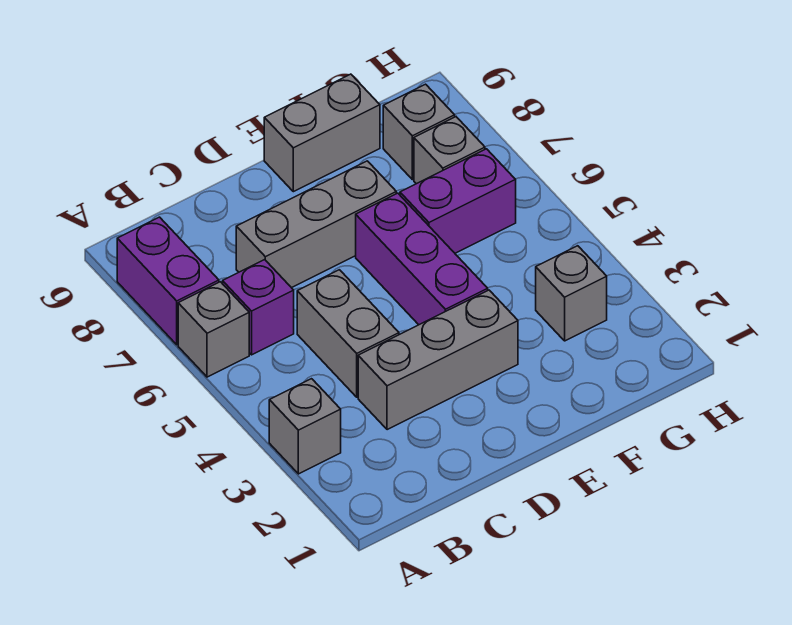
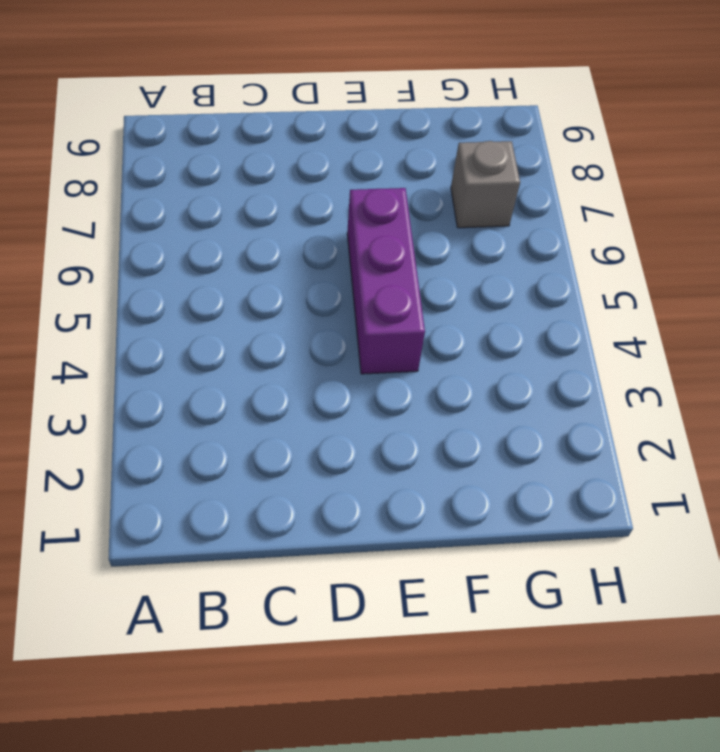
none -> grey 1x1 brick [269,379,341,474]
none -> grey 1x1 brick [178,282,249,377]
none -> purple 1x2 brick [117,217,219,345]

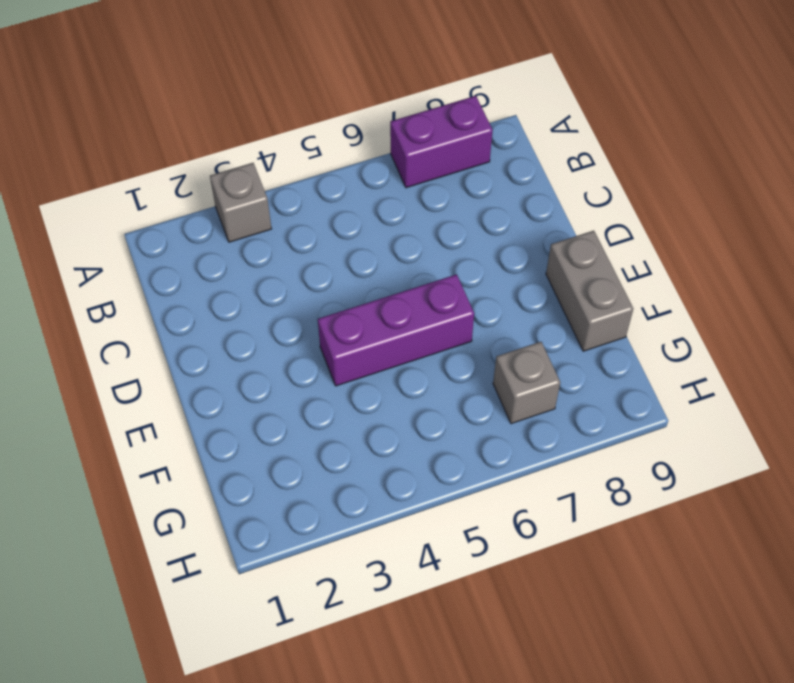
none -> grey 1x1 brick [178,282,249,377]
none -> purple 1x1 brick [223,260,294,355]
none -> grey 1x3 brick [358,290,518,430]

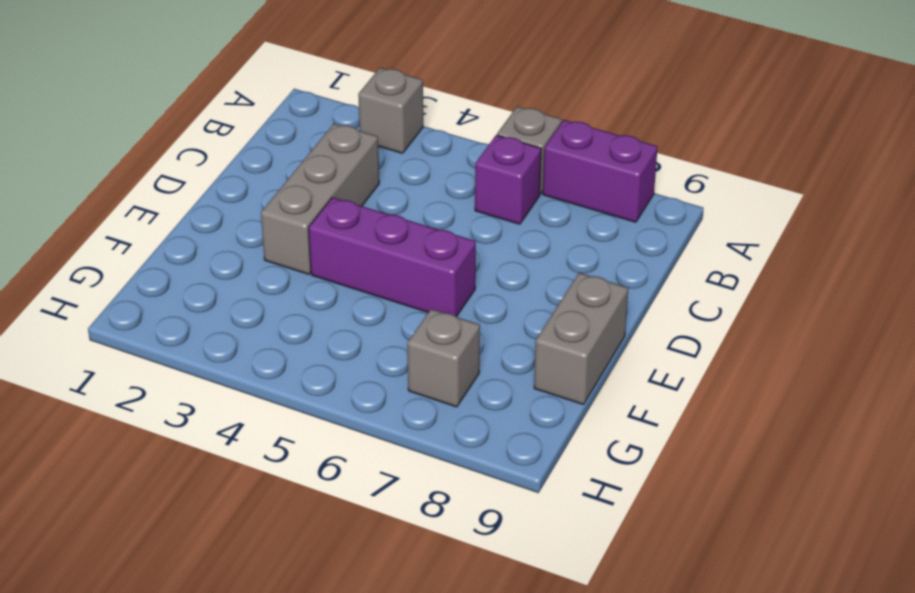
none -> grey 1x2 brick [297,270,399,397]
none -> grey 1x3 brick [236,161,396,288]
none -> purple 1x2 brick [400,149,516,253]

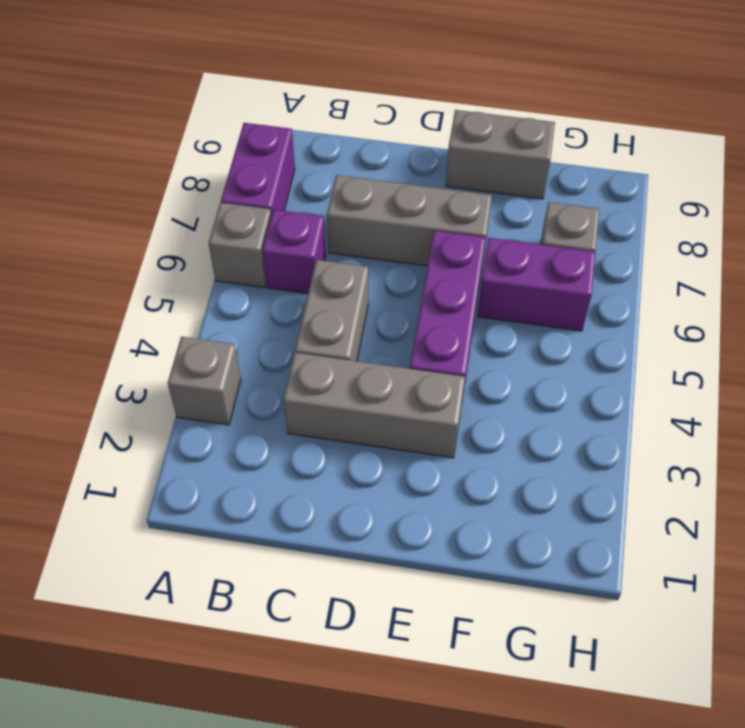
none -> grey 1x1 brick [536,246,607,341]
none -> grey 1x1 brick [383,84,455,180]

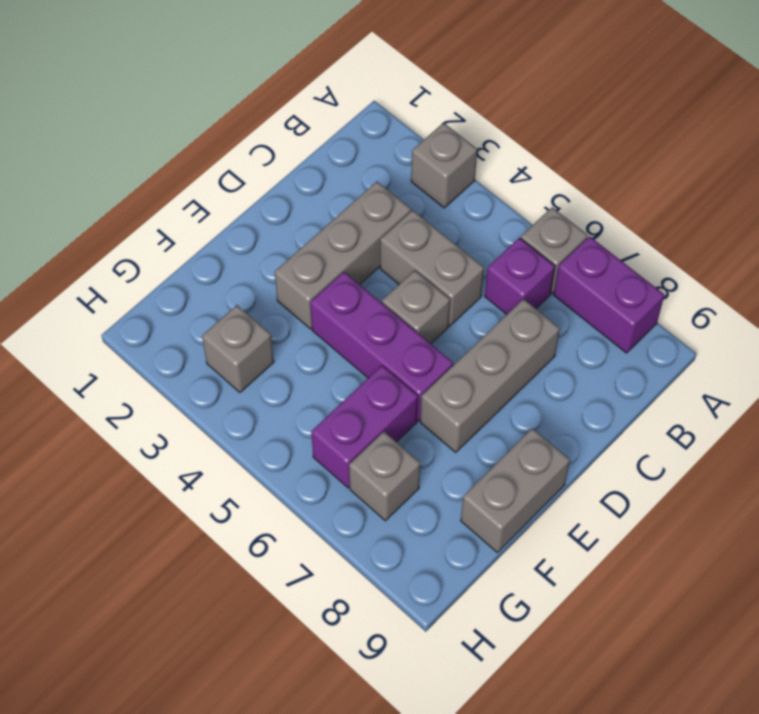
grey 1x1 brick [382,271,450,344] -> grey 1x1 brick moved to [383,84,455,180]

